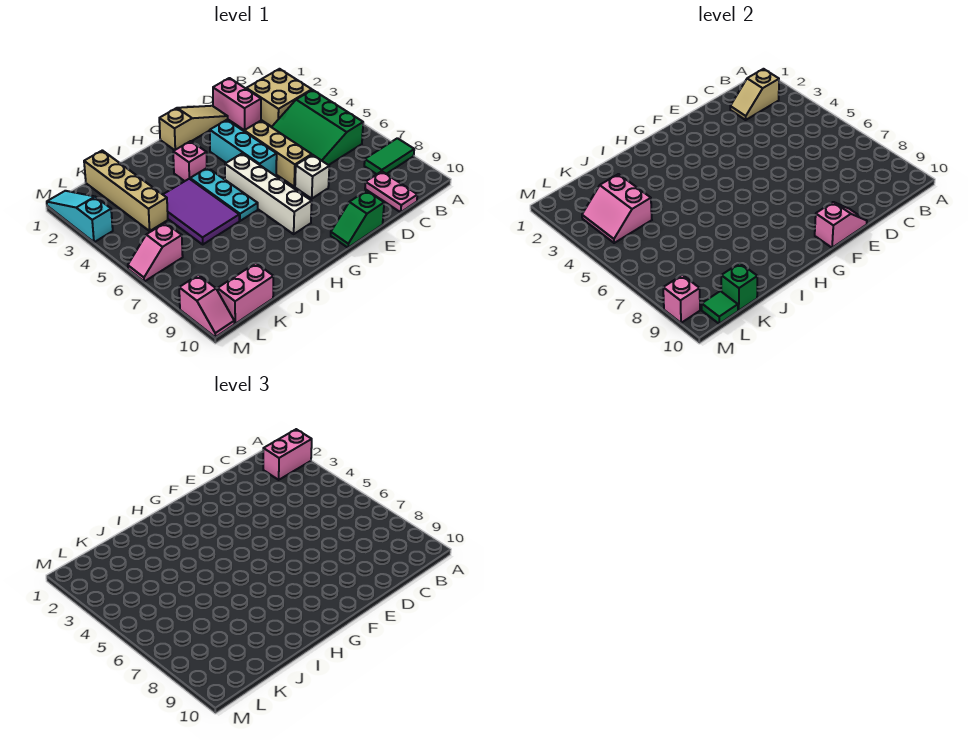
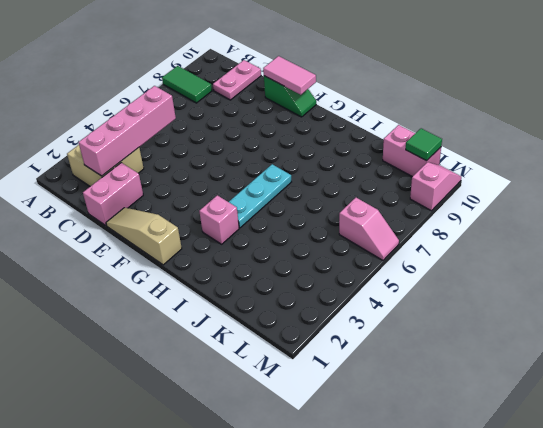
pink 1x4 brick [79,86,176,176] -> tan 1x2 slope [730,69,779,120]
pink 1x2 tile [263,56,316,95] -> pink 1x2 slope [815,202,867,248]
none -> green 3x3 slope [272,90,363,165]
none -> tan 1x3 brick [244,121,312,187]
none -> white 1x1 brick [295,155,329,198]

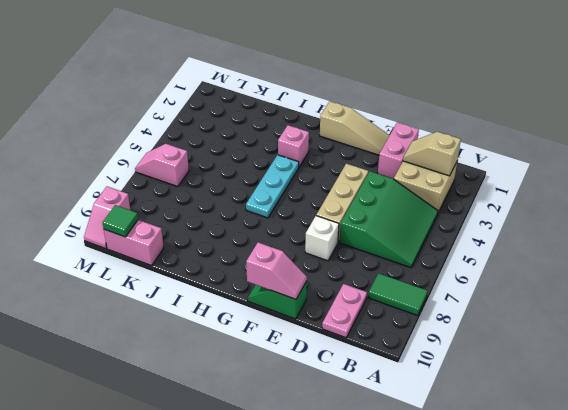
green 3x3 slope [340,171,438,268] -> green 3x3 slope turned to [272,90,363,165]
none -> cyan 1x3 brick [210,120,277,176]
none -> white 1x4 brick [225,153,312,234]
none -> purple 2x3 tile [163,179,239,244]

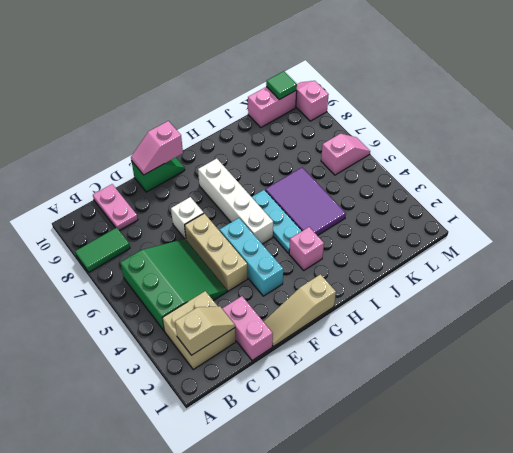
none -> tan 1x4 brick [84,150,168,231]
none -> cyan 1x3 slope [47,191,113,242]
none -> pink 2x2 slope [582,174,652,243]

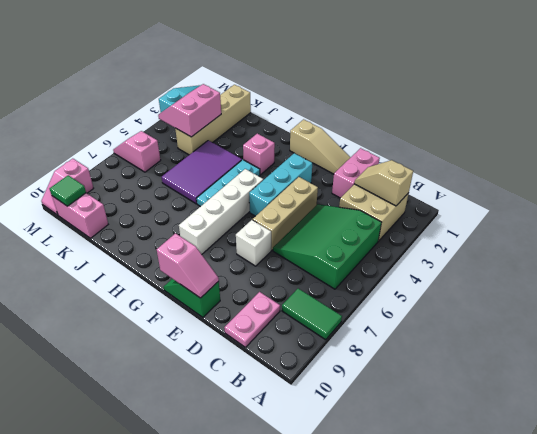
none -> green 1x1 brick [721,263,758,311]
none -> pink 1x1 brick [663,275,700,323]
none -> pink 1x2 brick [263,429,312,480]

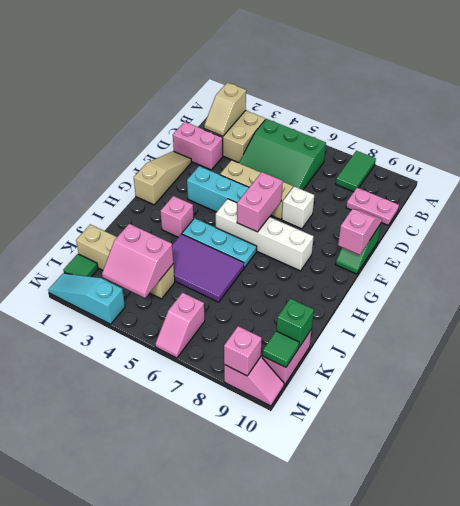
pink 1x2 brick [237,172,283,232] -> pink 1x2 brick moved to [263,429,312,480]
green 1x1 tile [63,254,98,277] -> none

